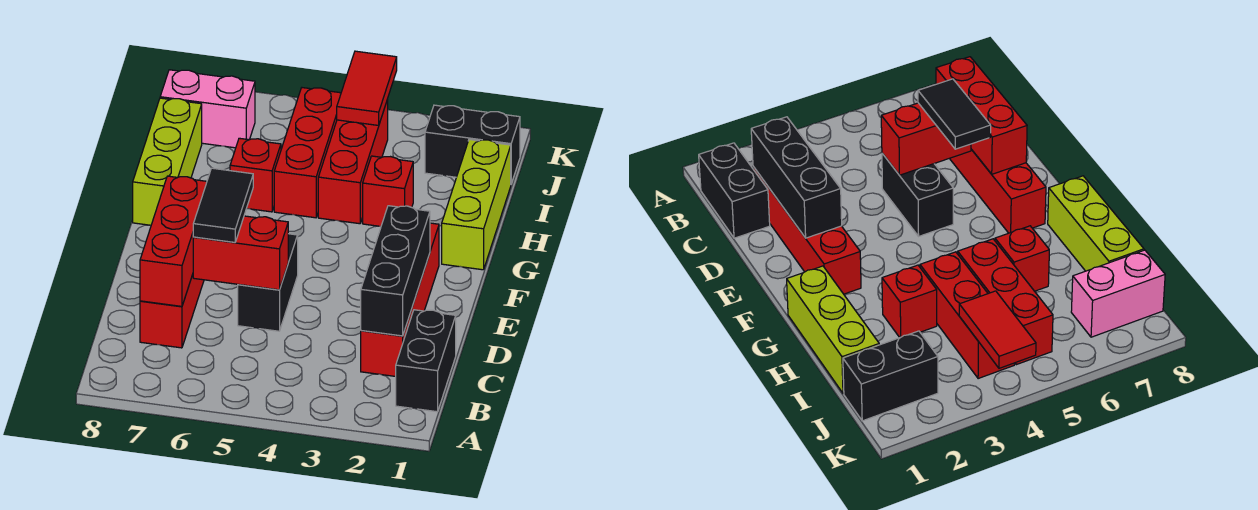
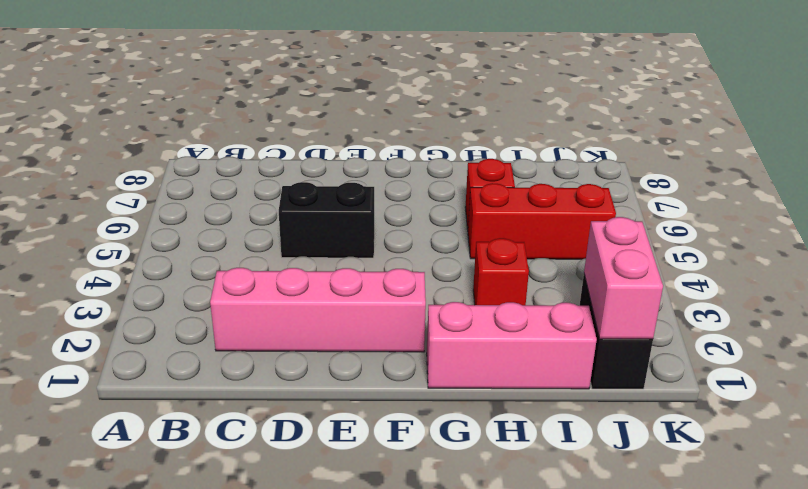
pink 1x4 brick [210,268,426,352] -> red 1x4 brick [361,223,439,376]
pink 1x3 brick [427,302,597,389] -> lime 1x3 brick [442,140,511,270]
pink 1x2 brick [584,217,663,339] -> pink 1x2 brick moved to [160,70,255,148]
none -> black 1x2 brick [396,310,456,412]
none -> red 1x4 brick [140,275,204,348]
none -> lime 1x3 brick [133,98,202,225]

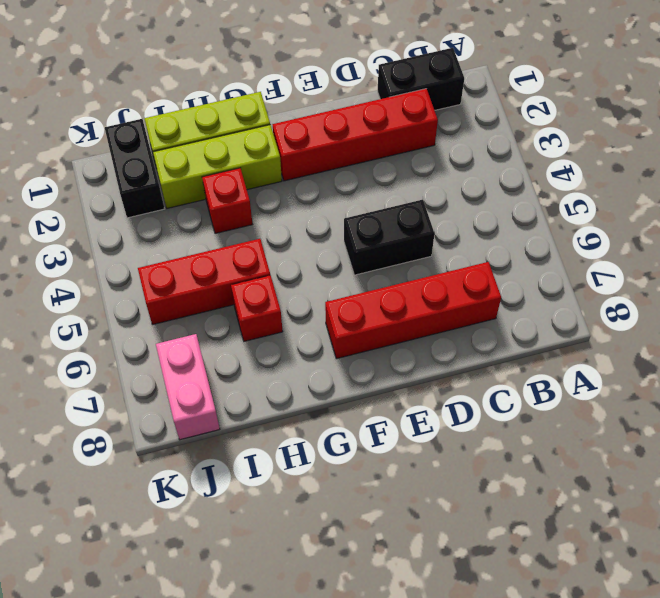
lime 1x3 brick [153,125,282,208] -> lime 1x3 brick moved to [133,98,202,225]
none -> red 1x3 brick [318,100,388,224]
none -> black 1x3 brick [361,206,430,336]
none -> red 1x3 brick [140,176,207,306]

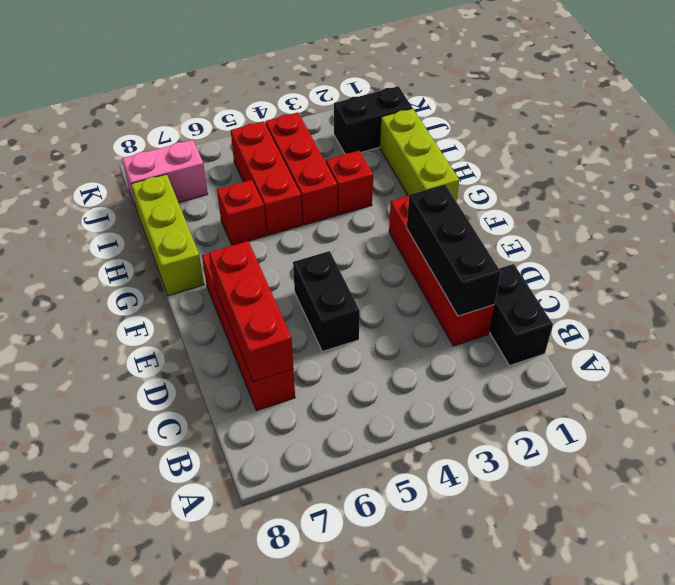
none -> red 1x2 brick [193,216,288,290]
none -> red 1x2 tile [337,51,397,125]
none -> black 1x2 tile [193,168,253,242]

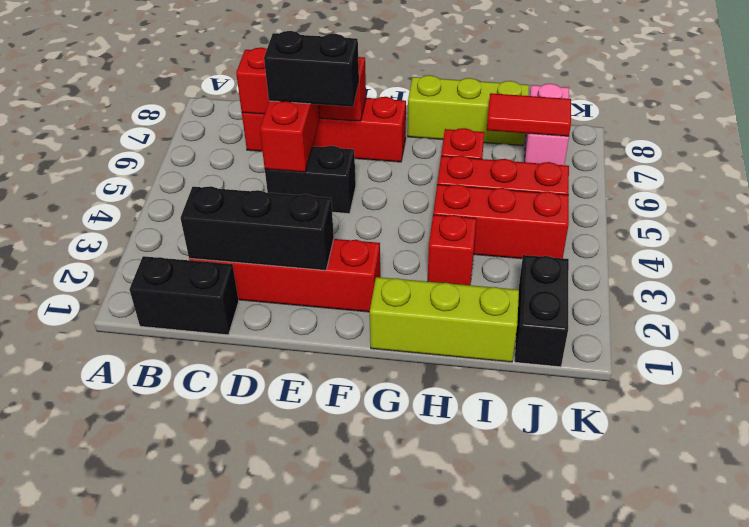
black 1x2 brick [264,31,359,107] -> black 1x2 tile [193,168,253,242]
red 1x2 tile [487,93,571,136] -> red 1x2 tile moved to [337,51,397,125]

